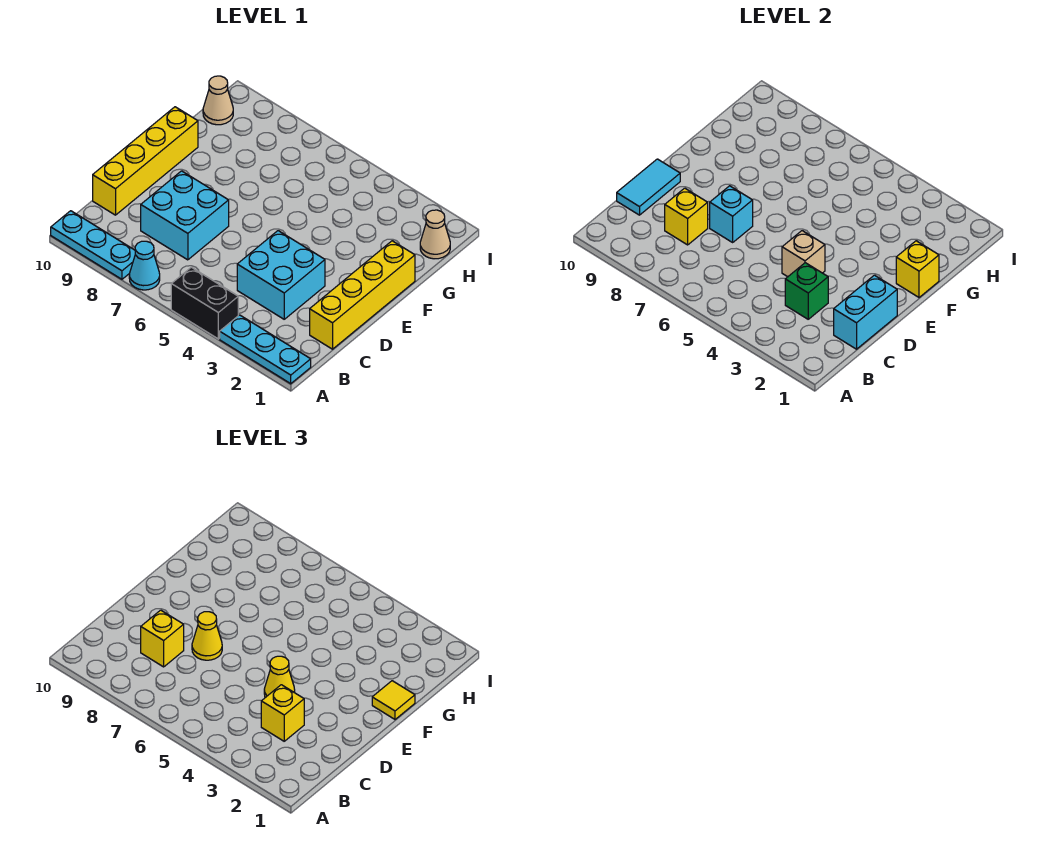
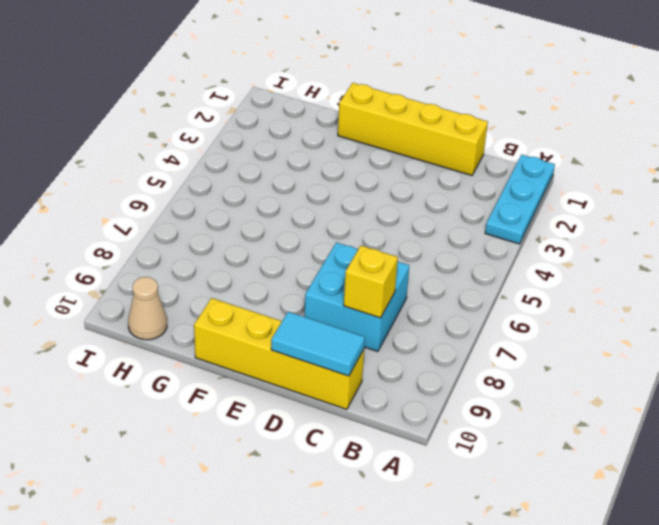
none -> black 1x2 brick [171,267,238,339]
none -> cyan 1x1 cone [129,241,160,290]
none -> cyan 1x3 plate [51,211,135,279]

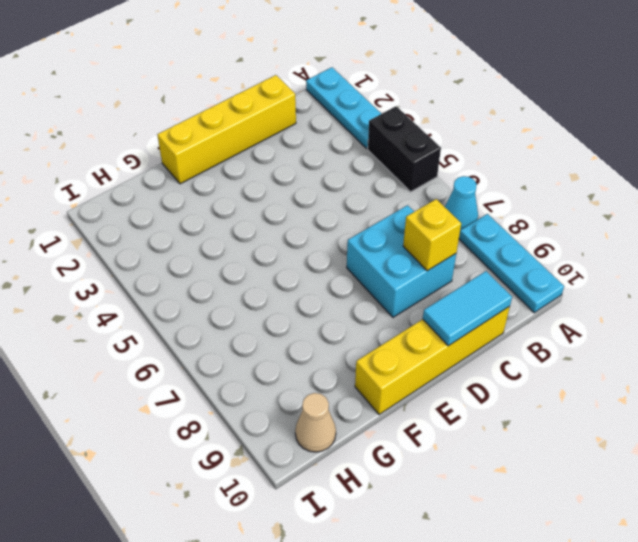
none -> cyan 2x2 brick [237,231,325,319]
none -> tan 1x1 cone [420,210,450,259]
none -> cyan 1x2 brick [834,275,897,349]

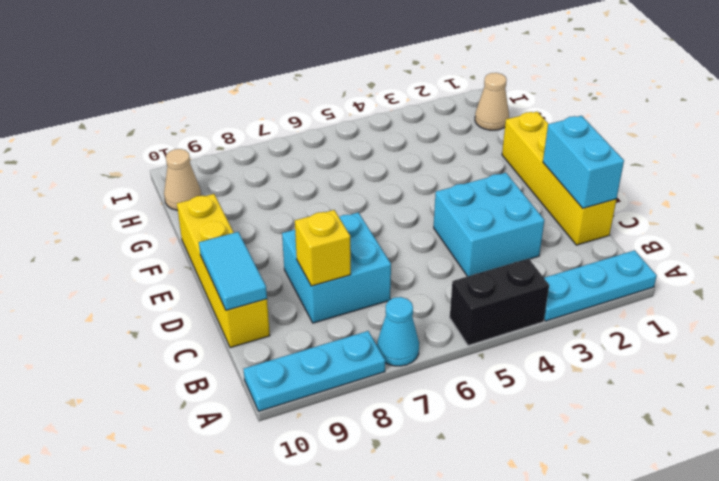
none -> green 1x1 brick [785,263,828,319]
none -> tan 1x1 brick [782,231,825,277]
none -> cyan 1x1 brick [710,186,753,242]

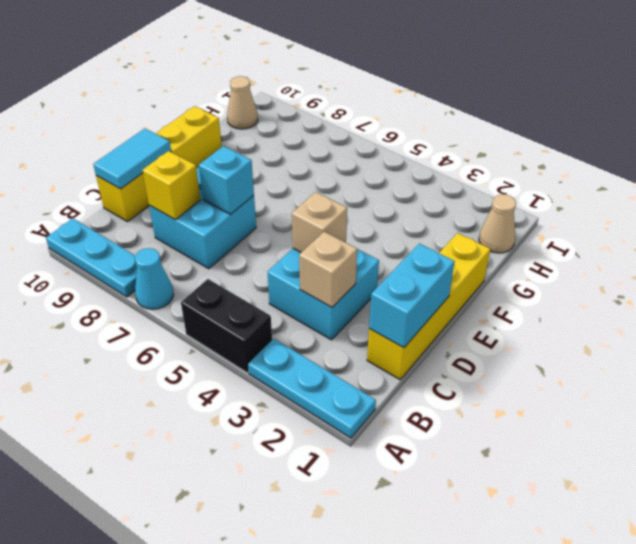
tan 1x1 brick [299,232,357,307] -> green 1x1 brick [785,263,828,319]
none -> yellow 1x1 brick [896,241,939,297]
none -> yellow 1x1 brick [261,685,304,741]
none -> yellow 1x1 brick [141,610,184,667]

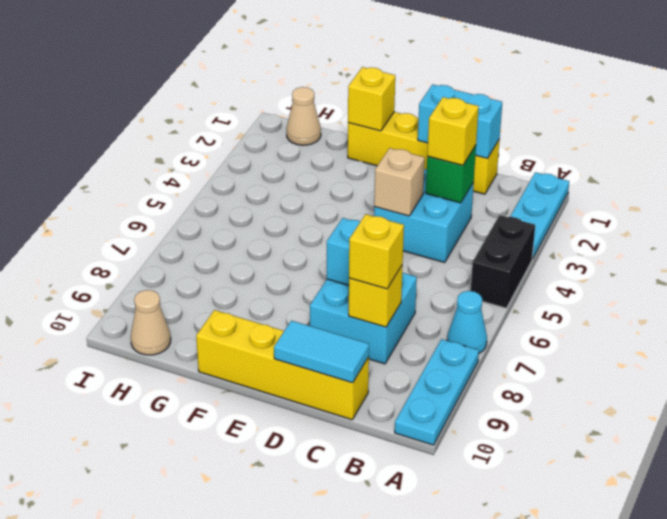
none -> yellow 1x1 cone [264,656,295,698]
none -> yellow 1x1 cone [192,612,222,660]
none -> yellow 1x1 tile [372,681,415,719]

